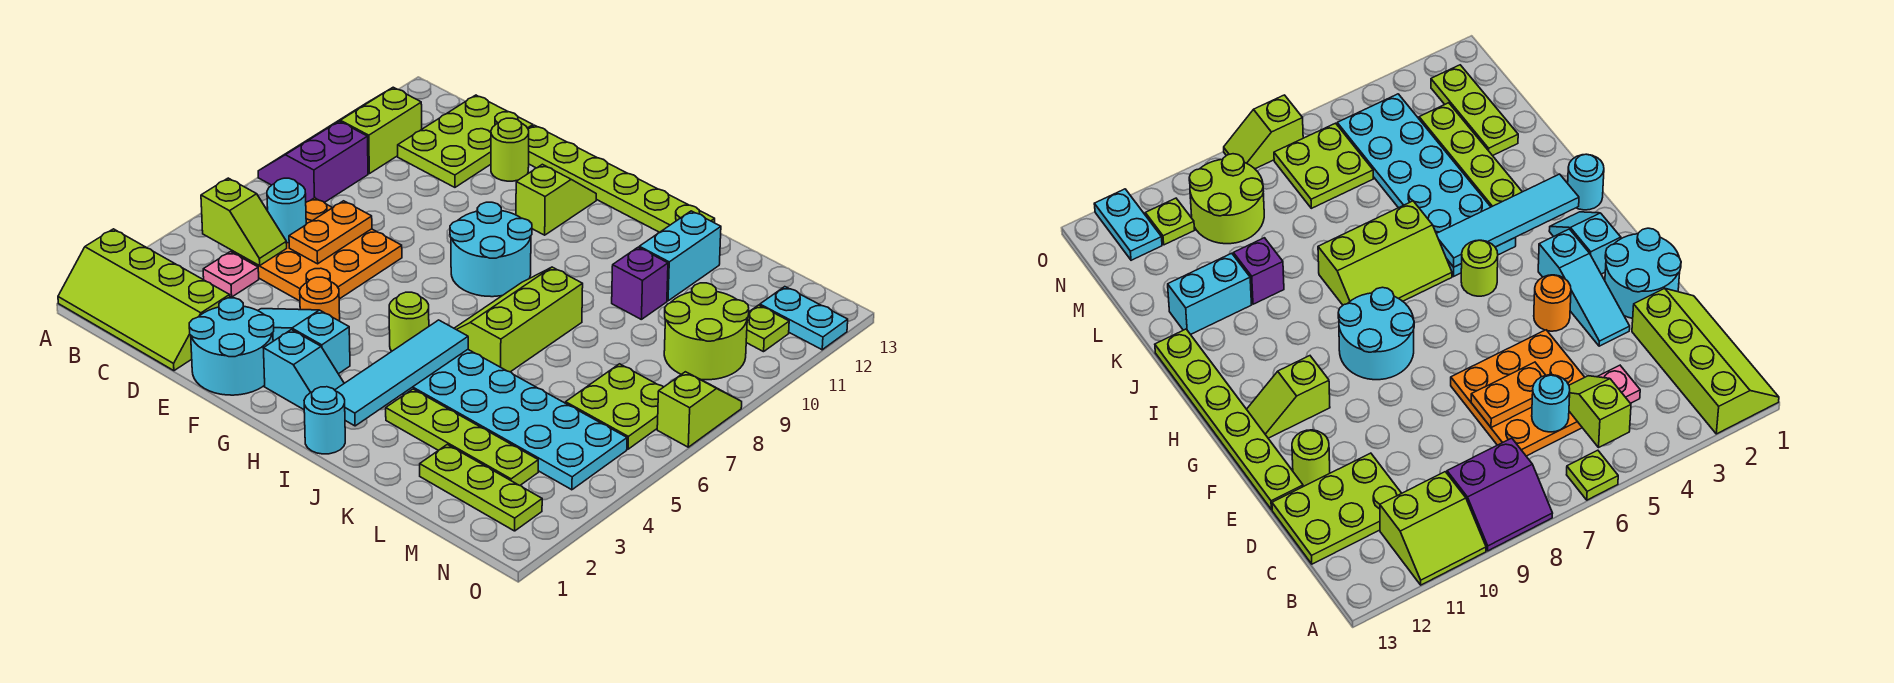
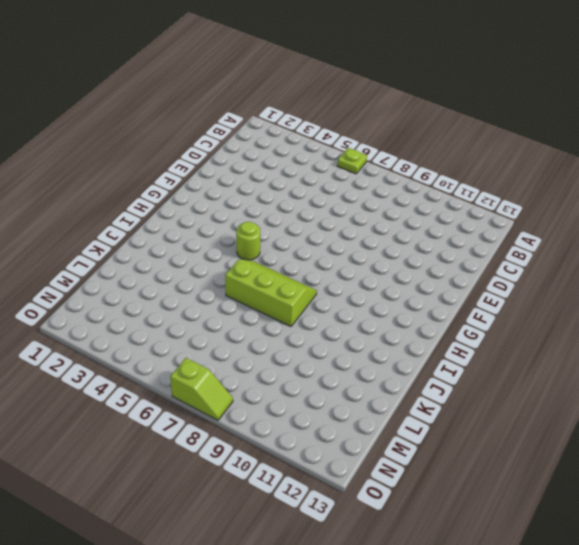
none -> lime 2x4 slope [58,229,230,371]
none -> purple 2x2 slope [258,121,368,203]
none -> lime 2x2 slope [326,87,422,174]
none -> pink 1x1 plate [203,252,259,297]

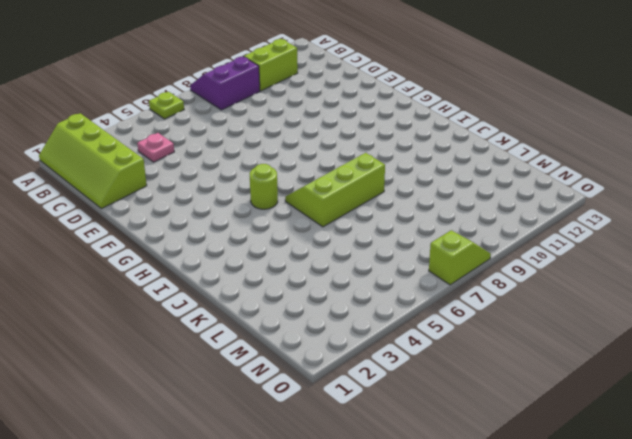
none -> orange 3x3 plate [232,198,402,301]
none -> lime 2x3 plate [398,95,533,187]
none -> cyan 2x2 round brick [189,298,274,395]
none -> cyan 1x3 slope [258,309,350,374]

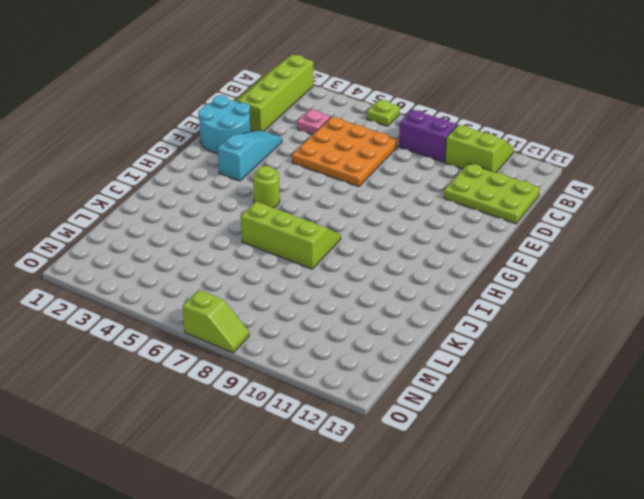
none -> lime 1x1 round brick [491,118,529,181]
none -> lime 1x6 plate [528,125,715,233]
none -> orange 1x1 round brick [300,277,340,321]
none -> cyan 1x2 slope [264,330,344,409]

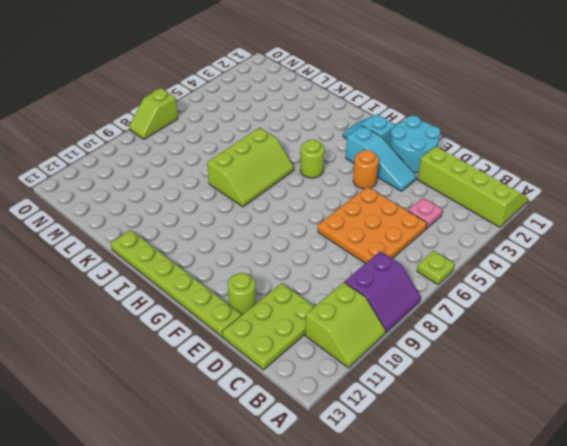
none -> cyan 2x2 round brick [450,202,532,297]
none -> lime 1x2 slope [516,164,596,235]
none -> cyan 1x1 round brick [304,387,345,454]
none -> cyan 2x6 plate [403,350,627,490]

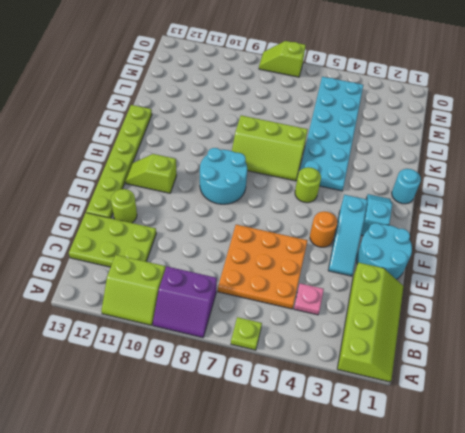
none -> lime 1x4 plate [386,389,538,485]
none -> purple 1x1 brick [612,247,668,319]
none -> cyan 1x2 brick [639,211,721,301]
none -> lime 1x3 plate [420,445,542,531]

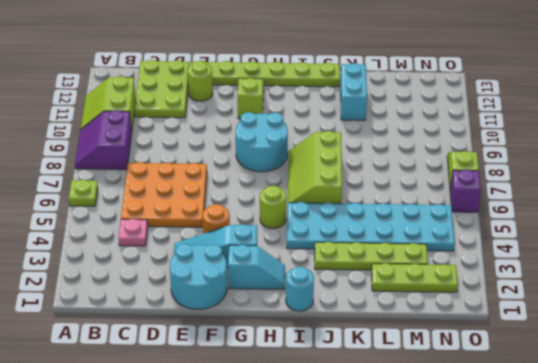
purple 1x1 brick [450,170,481,212] -> purple 1x1 brick moved to [612,247,668,319]
none -> lime 2x4 slope [58,229,230,371]
none -> lime 2x2 plate [566,364,663,449]
none -> lime 2x2 round brick [664,283,749,380]
none -> lime 1x1 plate [746,305,789,352]

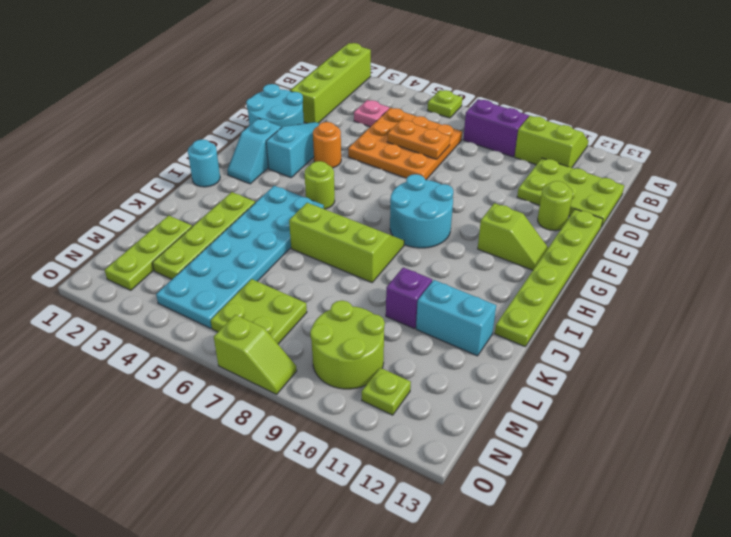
none -> cyan 1x2 plate [760,287,848,350]
none -> lime 1x2 slope [201,178,287,266]
none -> cyan 1x1 round brick [267,178,306,243]
none -> cyan 1x4 tile [335,320,468,426]

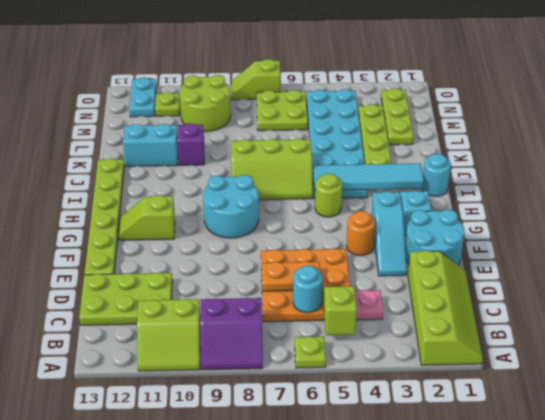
none -> lime 1x1 round brick [491,118,529,181]

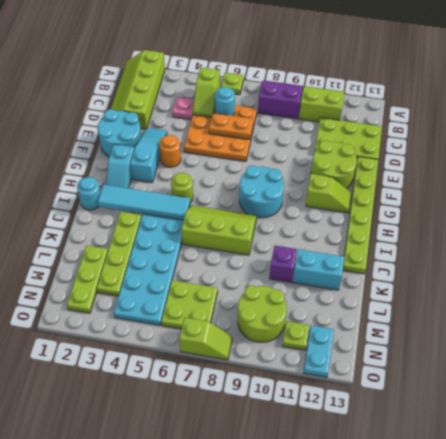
lime 2x2 round brick [311,141,357,188] -> lime 1x1 round brick [491,118,529,181]

